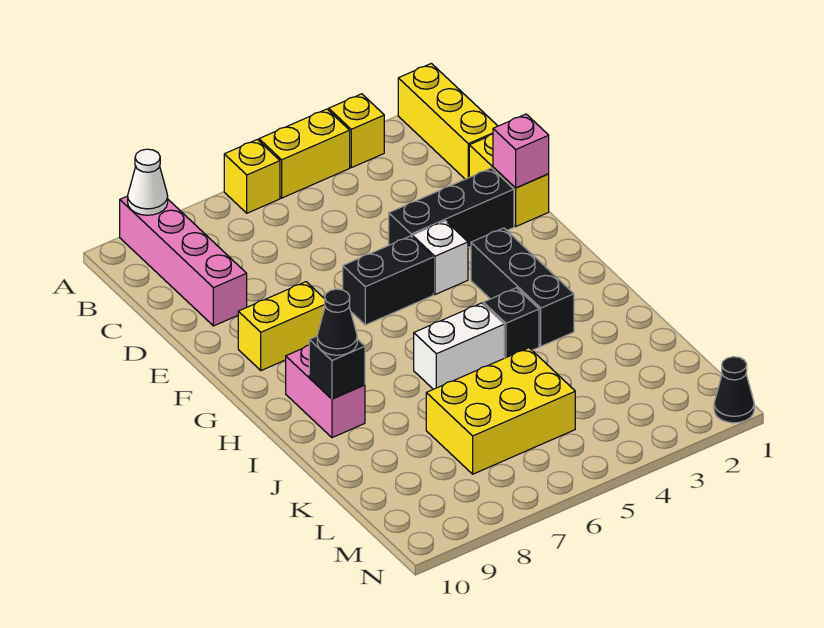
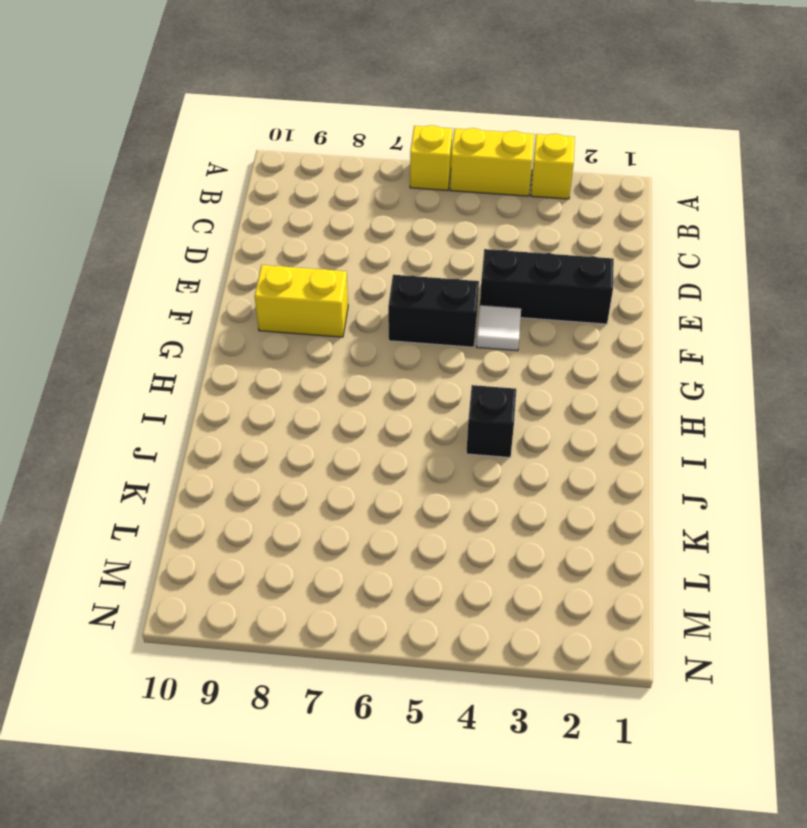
white 1x1 tile [476,305,521,351] -> white 1x1 brick [412,221,468,295]
none -> yellow 1x3 brick [398,63,497,179]
none -> pink 1x4 brick [120,196,247,326]
none -> yellow 1x2 brick [469,134,549,226]

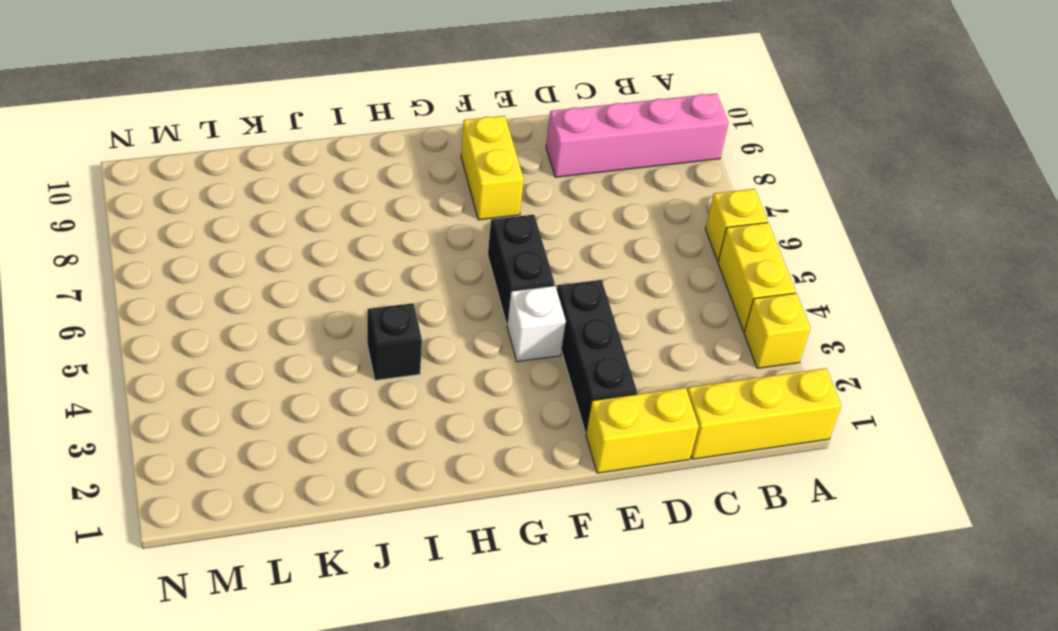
none -> black 1x3 brick [471,228,574,346]
none -> pink 1x2 brick [286,345,365,438]
none -> white 1x2 brick [414,303,504,389]

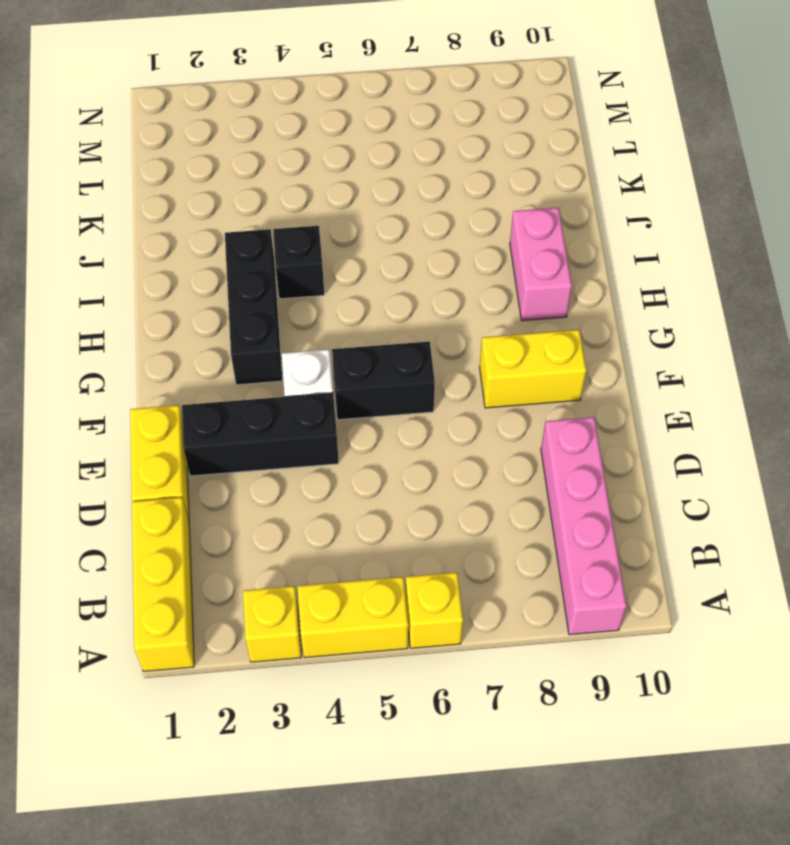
none -> white 1x2 brick [414,303,504,389]
none -> yellow 2x3 brick [426,348,575,474]
none -> black 1x1 cone [714,357,754,423]

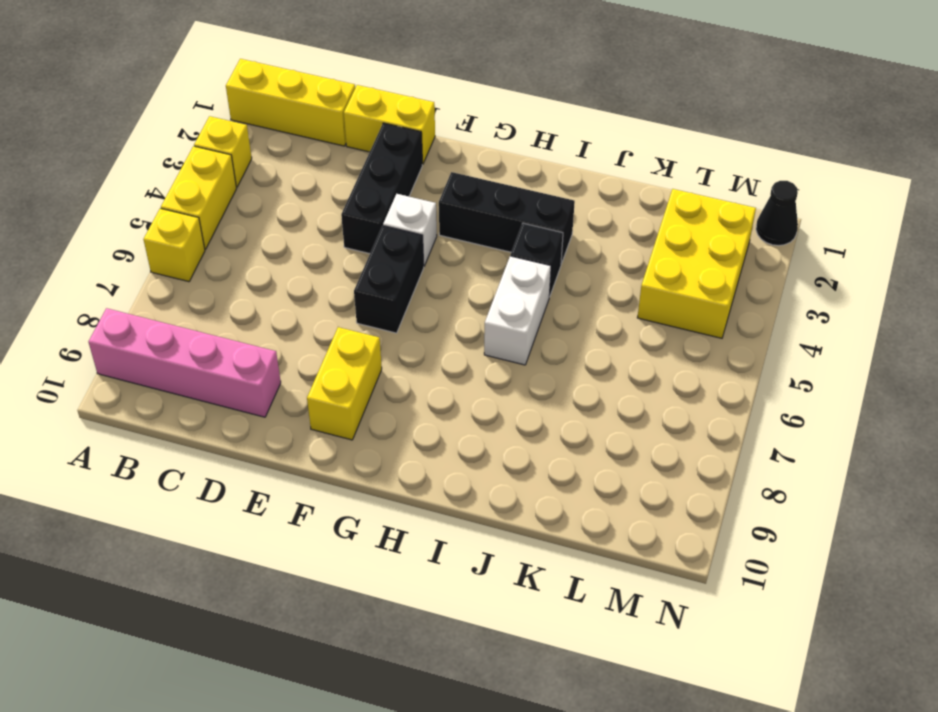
yellow 2x3 brick [637,189,756,338] -> yellow 2x3 brick moved to [426,348,575,474]
none -> pink 1x2 brick [286,345,365,438]
none -> white 1x1 cone [128,149,168,215]
none -> pink 1x1 brick [493,114,549,188]

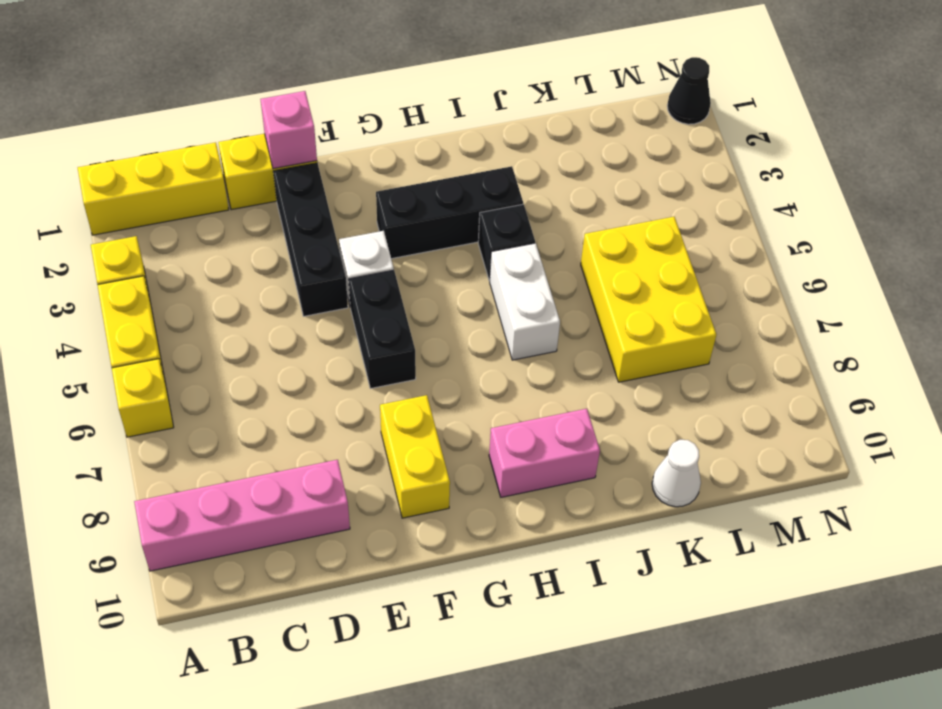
white 1x1 cone [652,440,701,507] -> white 1x1 cone moved to [128,149,168,215]
none -> black 1x1 brick [309,336,365,399]
none -> black 1x1 cone [317,289,357,355]

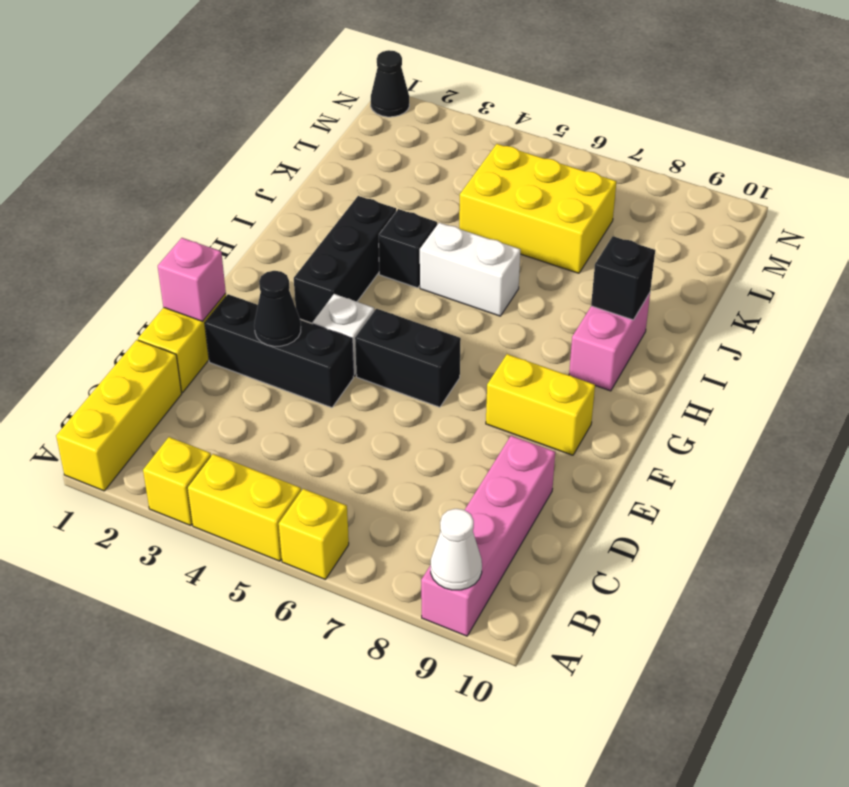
black 1x1 cone [254,271,301,346] -> black 1x1 cone moved to [317,289,357,355]

